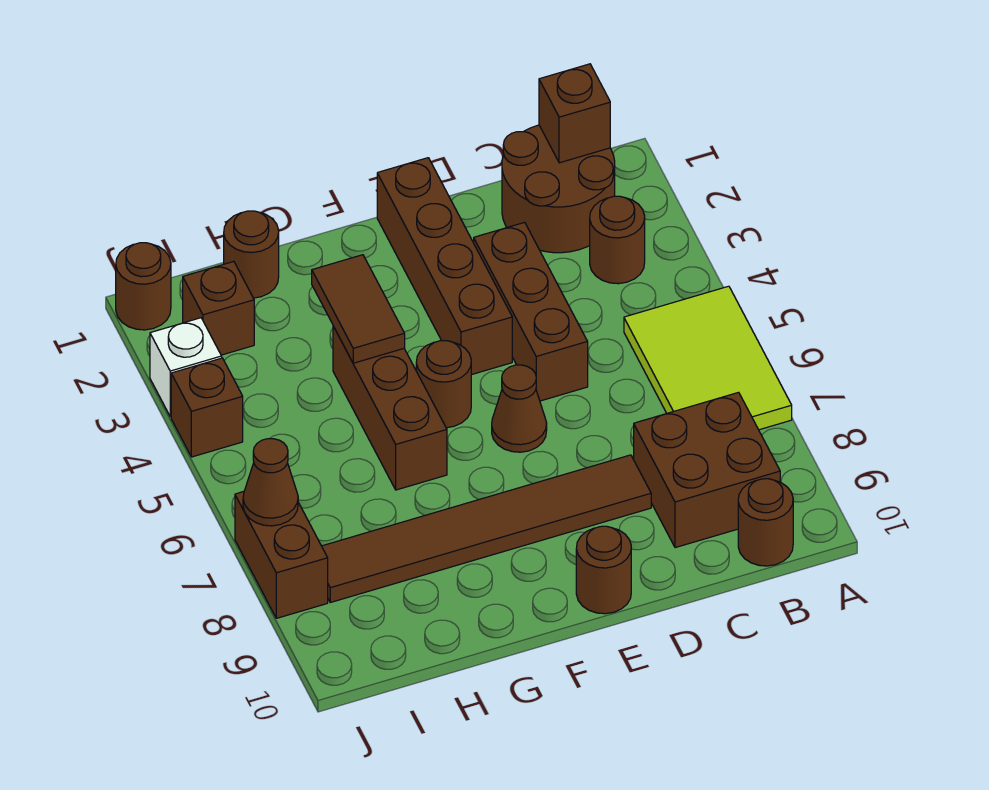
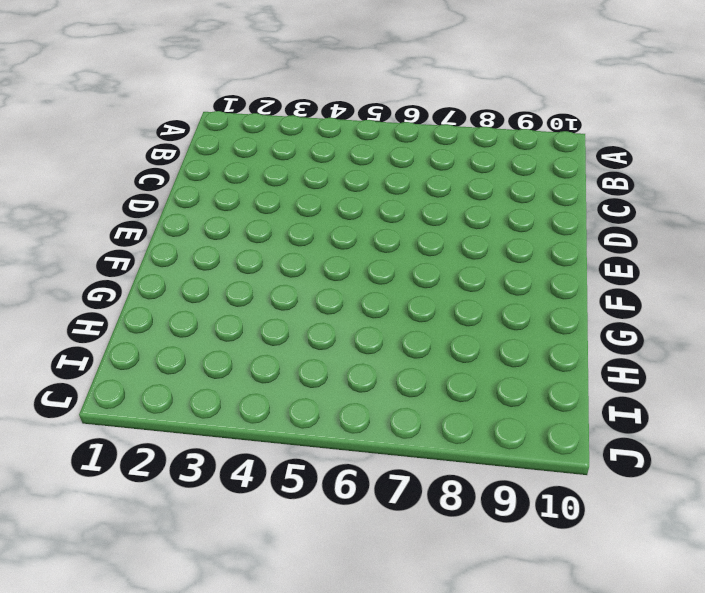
none -> lime 2x3 tile [624,286,792,430]
none -> brown 2x2 round brick [502,125,615,253]
none -> brown 1x1 round brick [590,196,645,284]

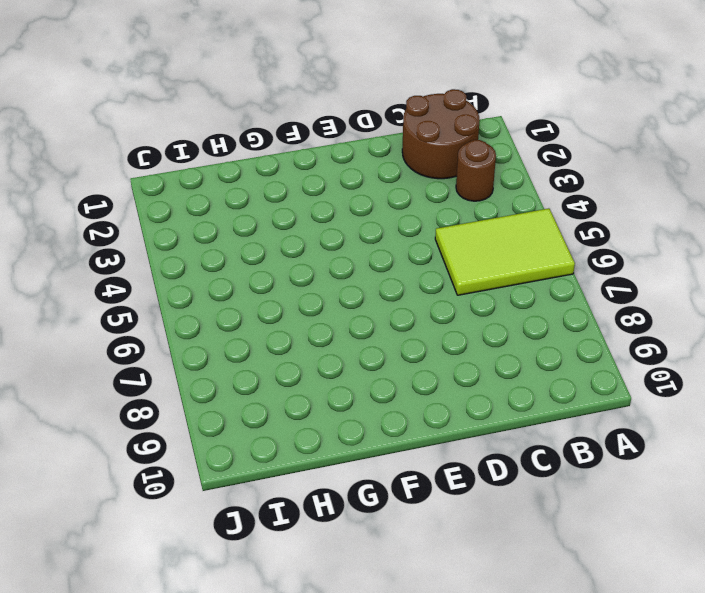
lime 2x3 tile [435,208,575,295] -> lime 2x3 tile turned to [624,286,792,430]
none -> brown 2x2 brick [634,392,780,548]
none -> brown 1x1 round brick [738,479,793,566]
none -> brown 1x3 brick [474,222,588,401]

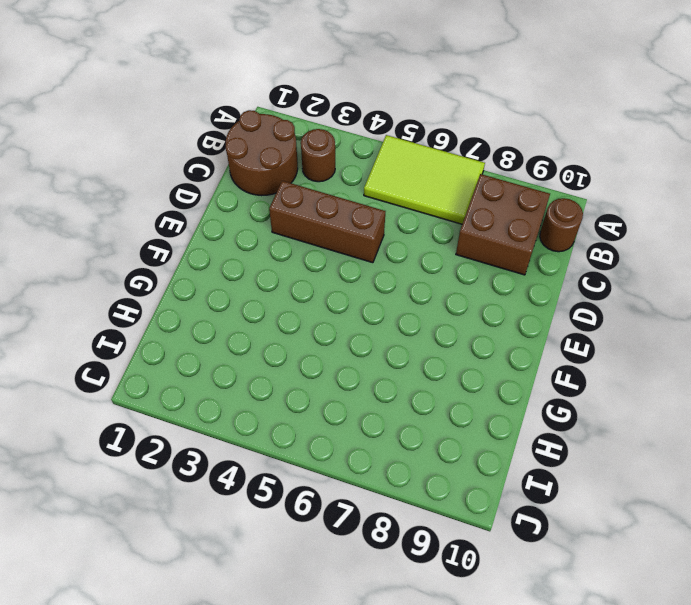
none -> brown 1x6 tile [322,455,651,602]
none -> brown 1x4 brick [377,158,512,375]
none -> brown 1x1 cone [492,365,547,452]

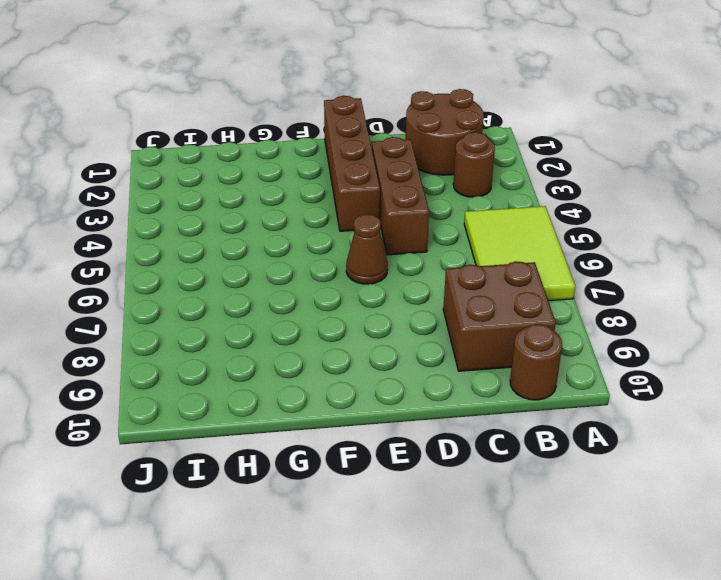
none -> brown 1x6 tile [322,455,651,602]
none -> brown 1x1 round brick [576,526,631,614]
none -> brown 1x1 round brick [416,341,471,428]

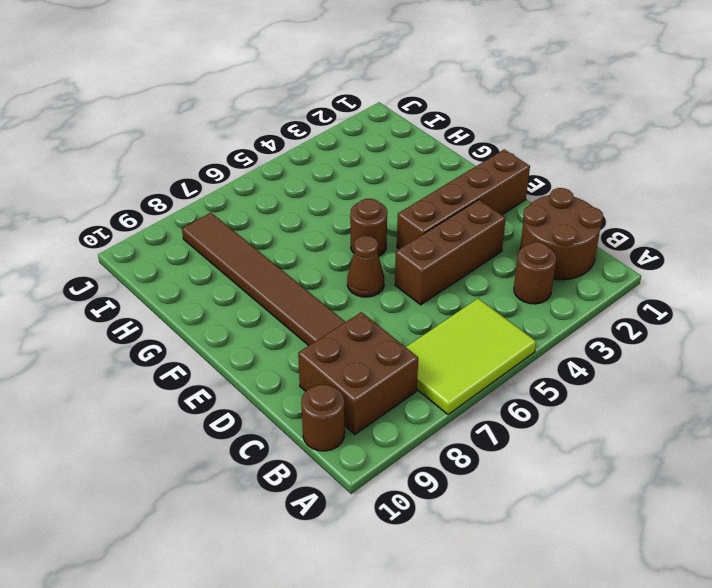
none -> brown 1x1 round brick [576,526,631,614]
none -> brown 1x3 brick [333,326,447,490]
none -> brown 1x1 round brick [224,211,279,298]

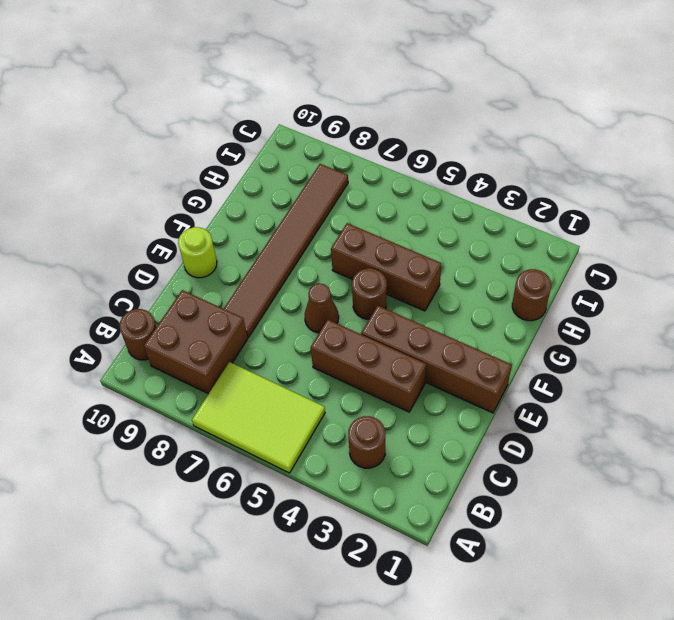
lime 1x1 round brick [178,227,217,278] -> brown 1x1 round brick [576,526,631,614]
none -> brown 2x2 round brick [502,125,615,253]
none -> brown 1x1 brick [183,262,254,355]
none -> brown 1x1 round brick [116,243,171,330]

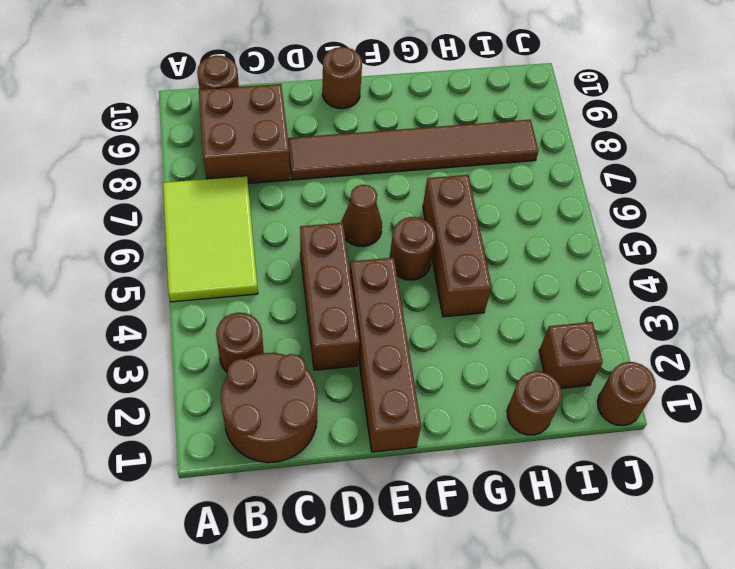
none -> white 1x1 brick [150,318,222,417]
none -> brown 1x1 brick [171,358,243,457]
none -> brown 1x2 brick [235,491,328,618]

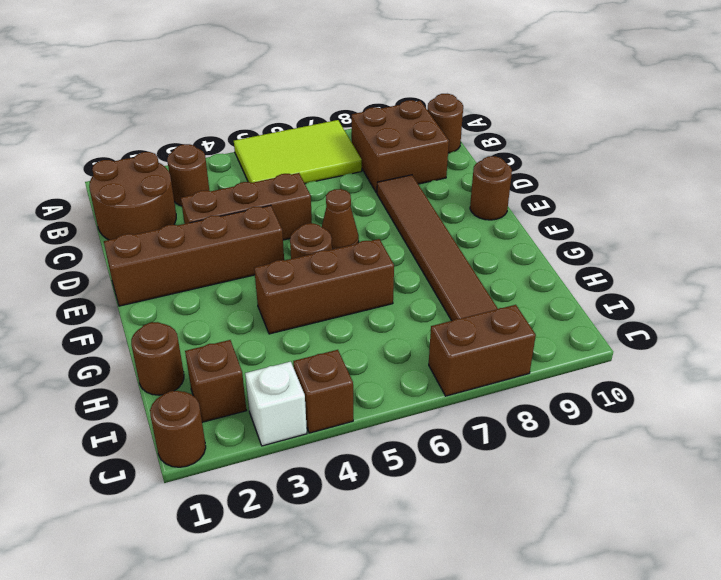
none -> brown 1x1 brick [539,64,610,163]
none -> brown 1x2 tile [312,255,405,363]
none -> brown 1x1 cone [243,439,298,526]

